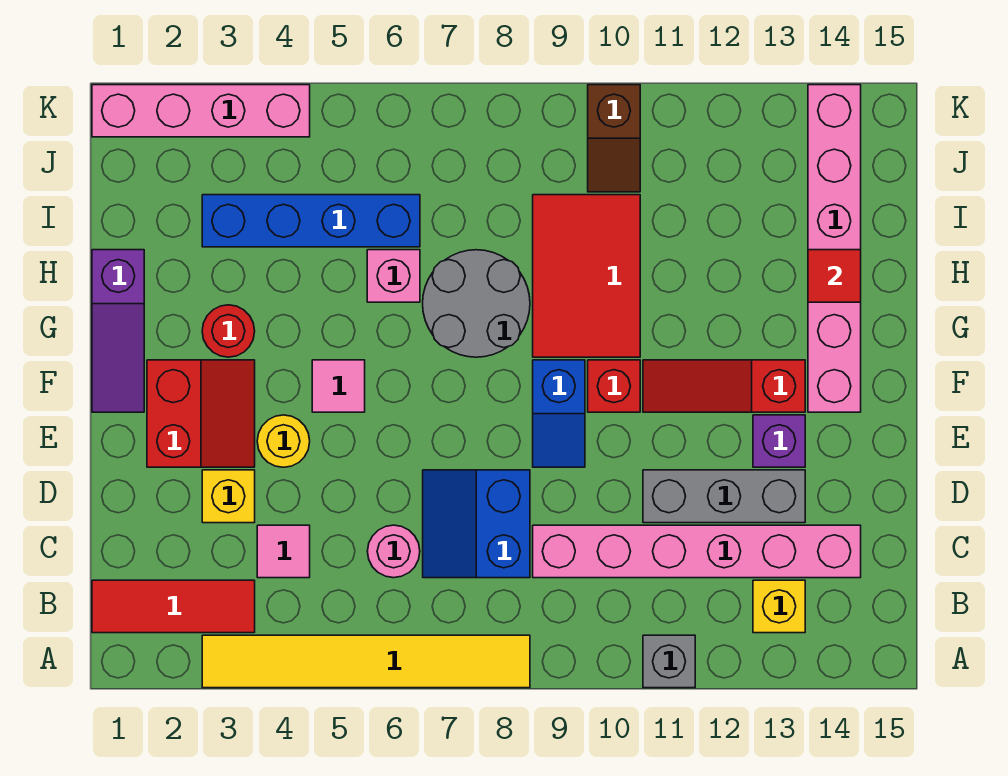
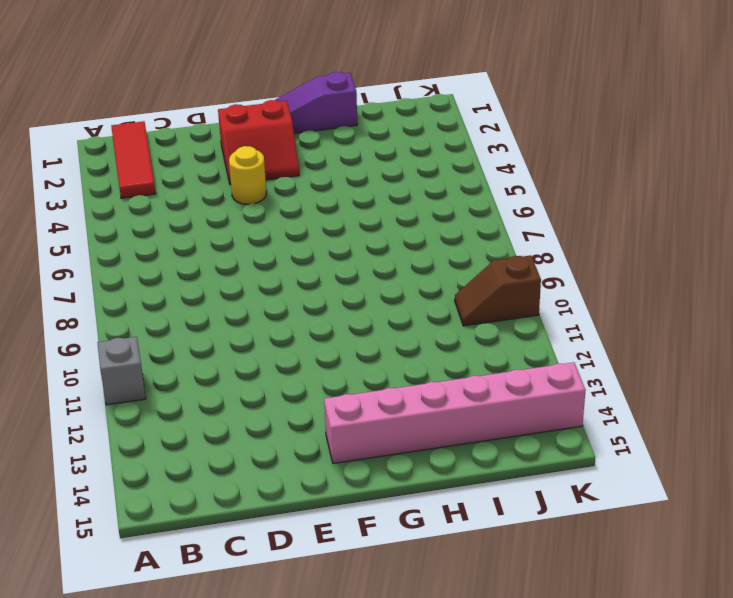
none -> yellow 1x6 tile [202,635,530,688]
none -> yellow 1x1 brick [753,580,805,633]
none -> pink 1x1 tile [257,525,310,578]

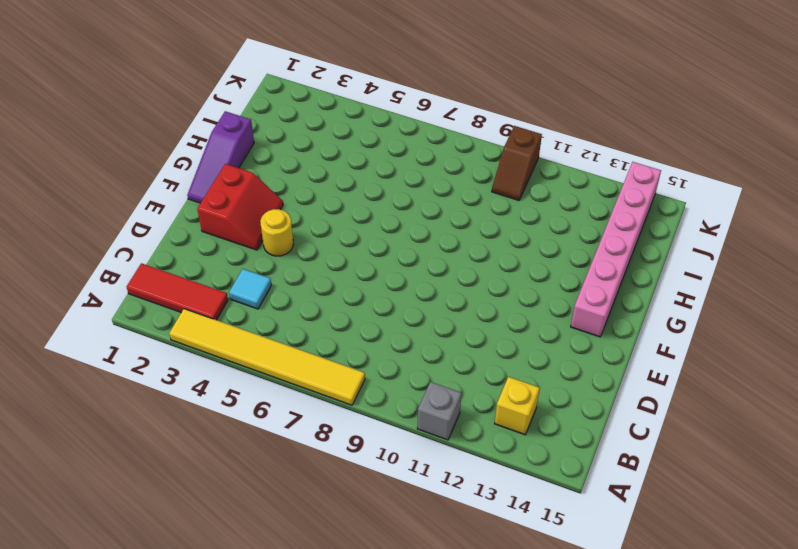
cyan 1x1 tile [229,269,271,309] -> pink 1x1 tile [257,525,310,578]
none -> pink 1x1 round brick [367,525,420,578]
none -> blue 2x2 slope [423,470,530,578]
none -> pink 1x6 brick [533,525,861,578]

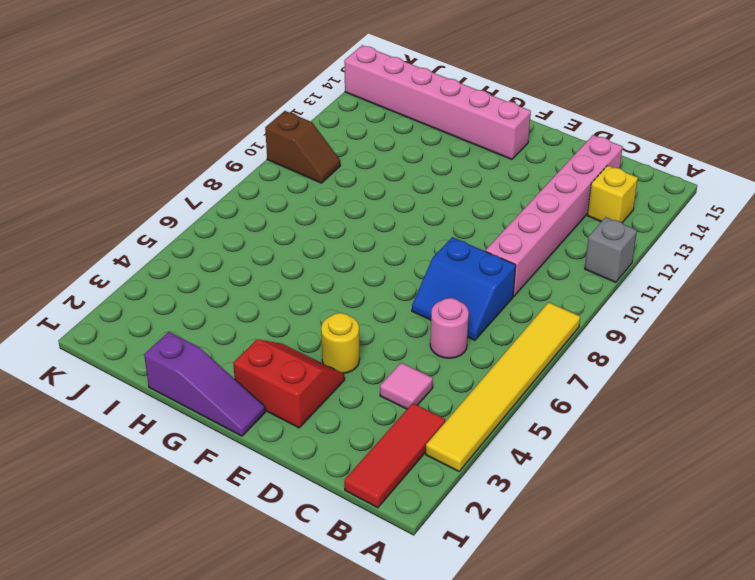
none -> yellow 1x1 brick [202,470,255,523]
none -> grey 1x3 brick [643,470,805,523]
none -> blue 1x2 slope [533,360,585,467]

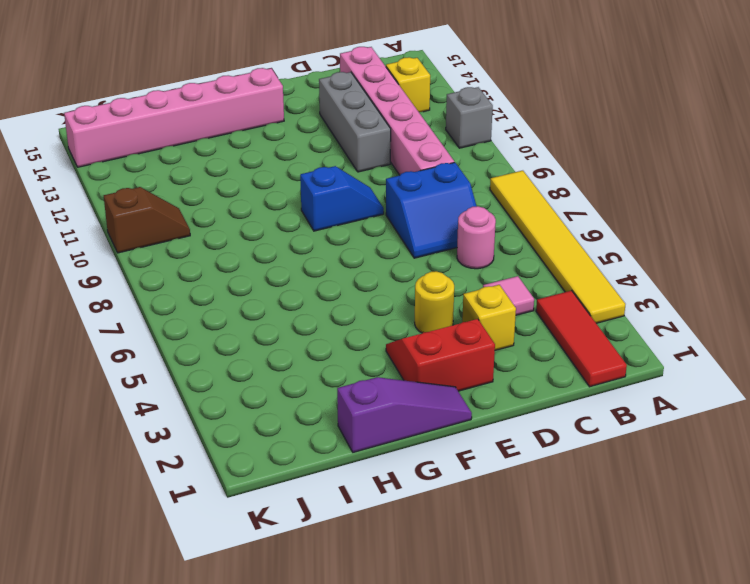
none -> purple 1x1 brick [753,415,805,467]
none -> pink 1x1 tile [312,360,365,412]
none -> red 1x1 brick [588,360,640,412]

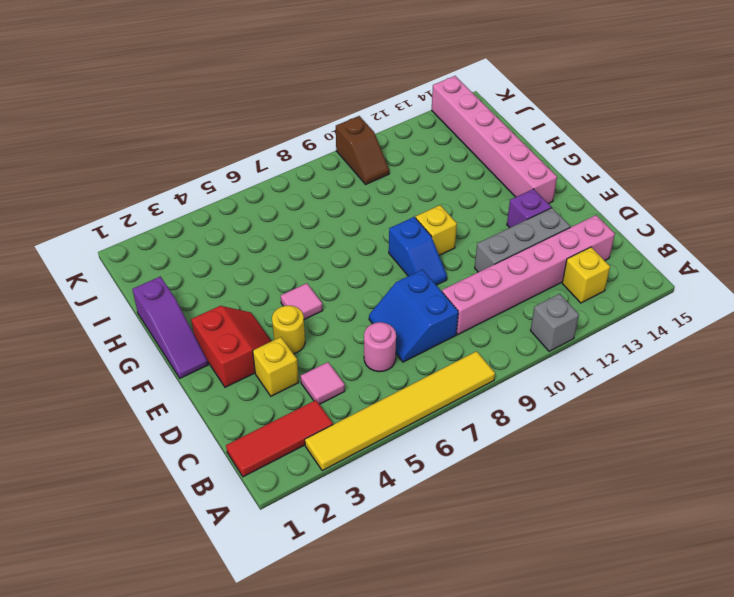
yellow 1x1 brick [416,205,457,255] -> red 1x1 brick [588,360,640,412]
none -> red 1x3 slope [643,360,805,412]
none -> red 1x1 round brick [202,305,255,357]
none -> grey 2x2 round brick [423,250,530,357]

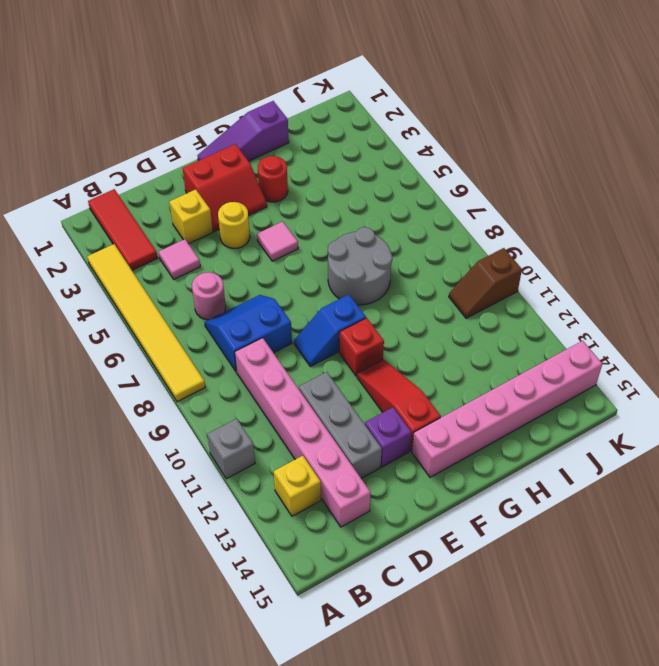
none -> red 2x3 tile [533,195,640,357]
none -> pink 1x1 brick [367,250,420,302]
none -> blue 1x4 brick [202,195,420,247]

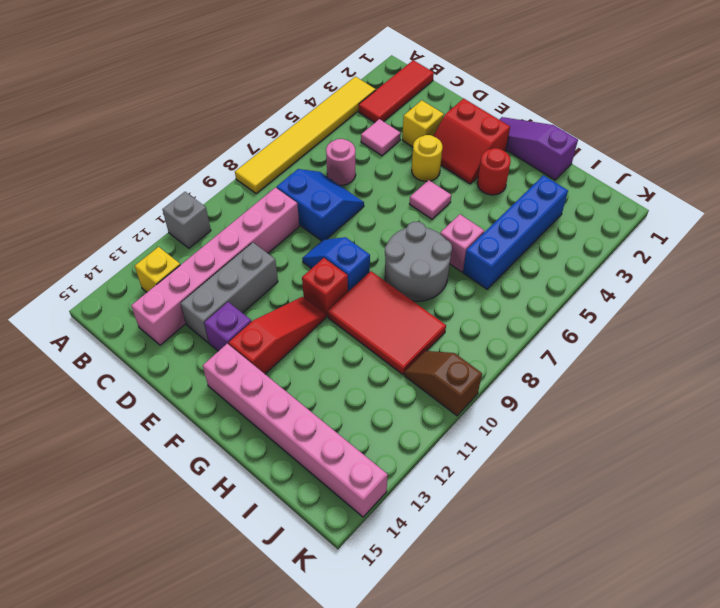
none -> pink 1x4 brick [92,85,310,137]
none -> red 1x1 tile [808,250,861,302]

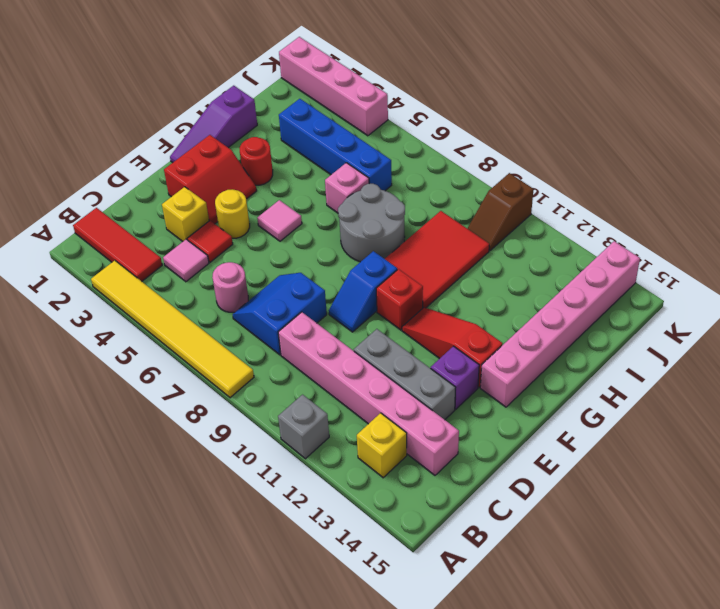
red 1x1 tile [187,221,233,262] -> red 1x1 tile moved to [808,250,861,302]

